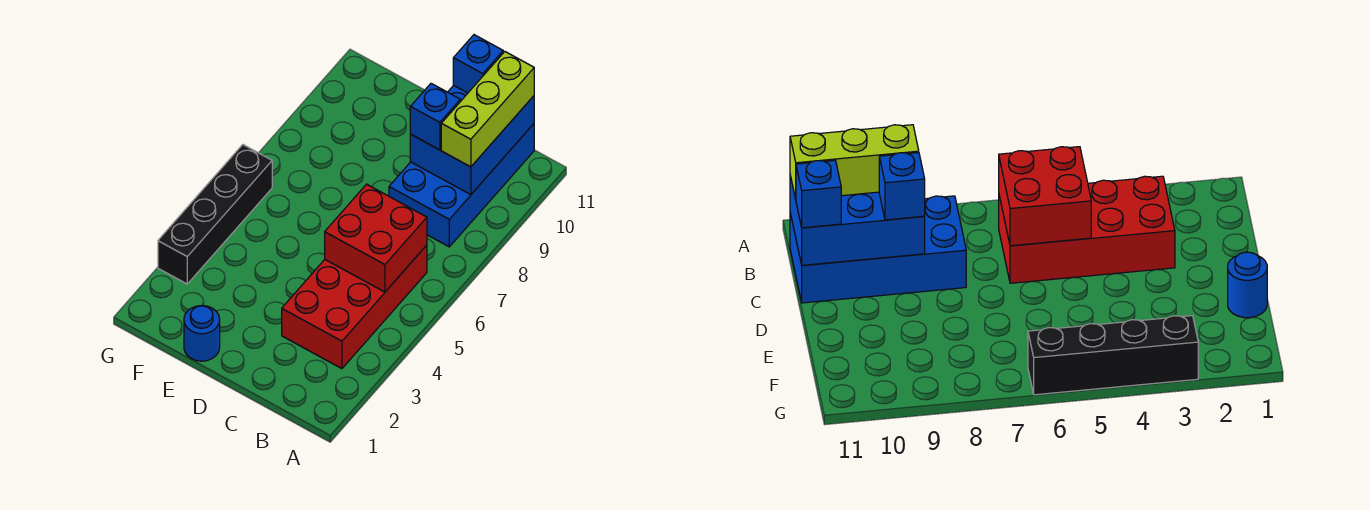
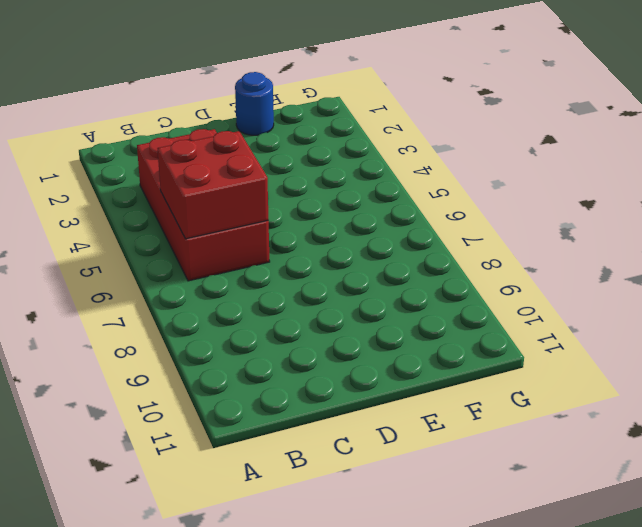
none -> blue 2x4 brick [389,124,534,247]
none -> black 1x4 brick [158,145,272,284]

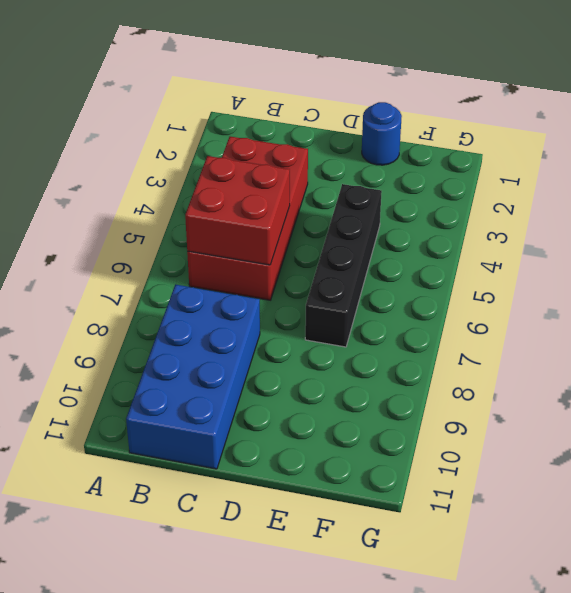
black 1x4 brick [305,184,382,347] -> black 1x4 brick moved to [158,145,272,284]
none -> blue 2x3 brick [410,85,534,195]
none -> lime 1x3 brick [441,52,534,167]

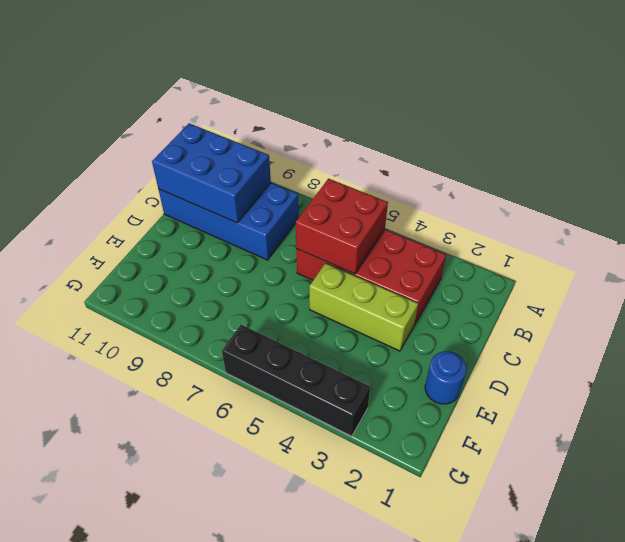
lime 1x3 brick [309,263,418,351] -> lime 1x3 brick moved to [441,52,534,167]
none -> blue 1x1 brick [410,83,460,150]
none -> blue 1x1 brick [453,35,503,93]

